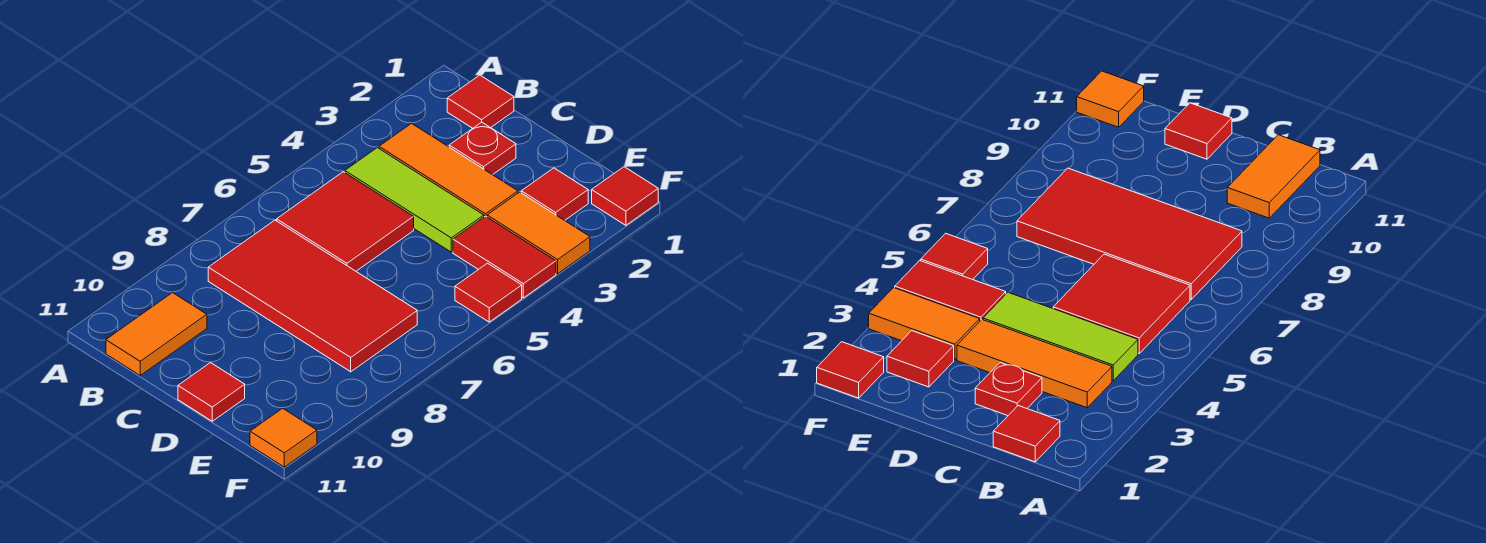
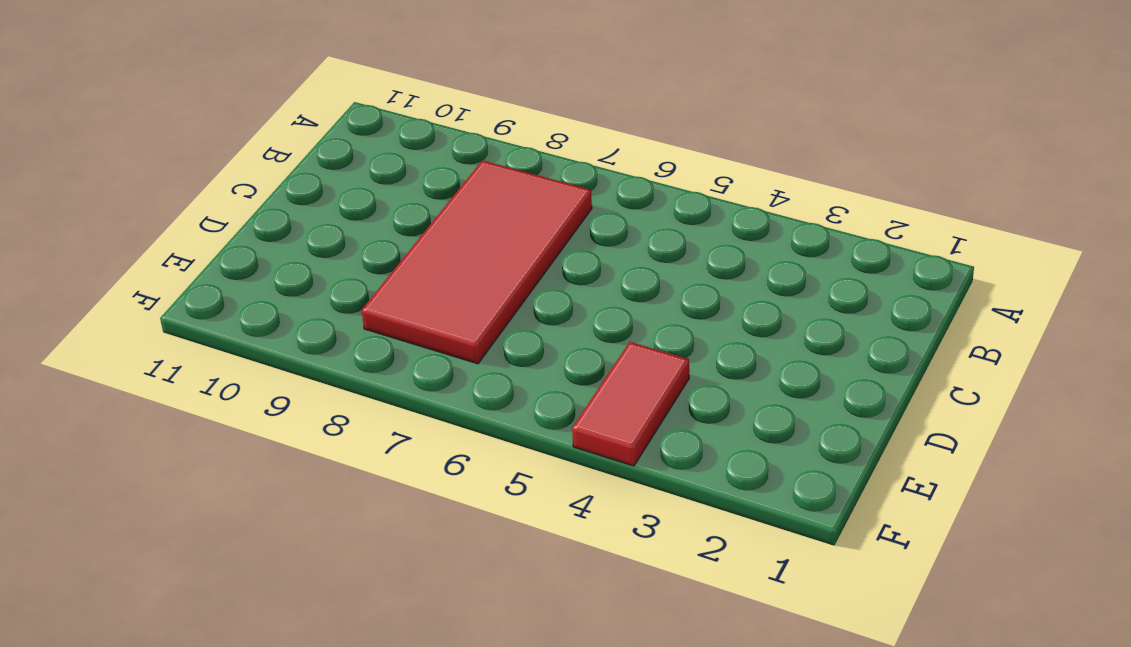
none -> red 1x1 tile [447,75,514,128]
none -> orange 1x3 tile [379,124,518,217]
none -> lime 1x3 tile [345,148,484,252]

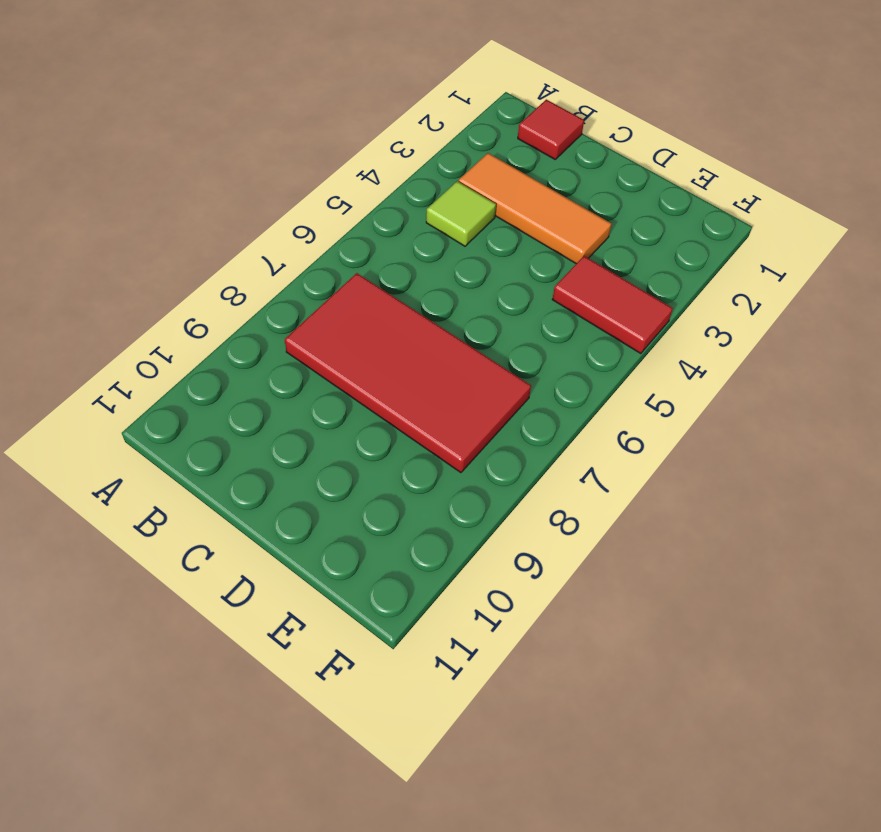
lime 1x1 tile [426,181,496,246] -> lime 1x3 tile [345,148,484,252]
none -> red 2x2 tile [277,172,414,271]
none -> orange 1x2 tile [106,293,207,375]
none -> red 1x1 plate [449,122,516,175]

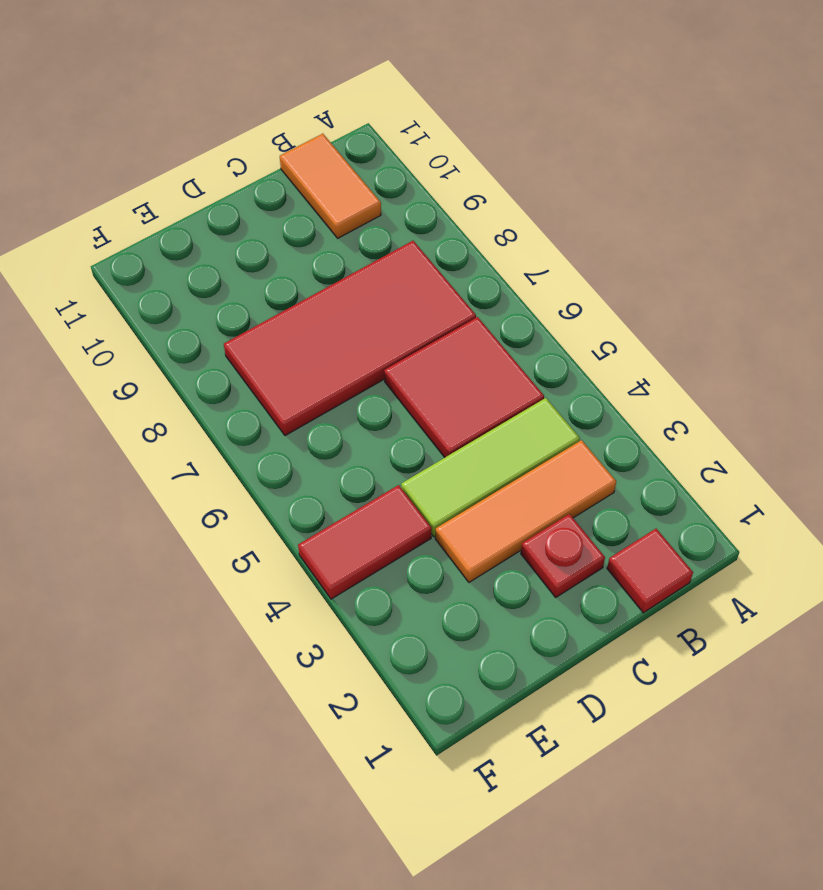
none -> red 1x1 tile [178,363,245,421]
none -> red 1x1 tile [521,168,588,220]
none -> orange 1x2 tile [487,192,590,274]

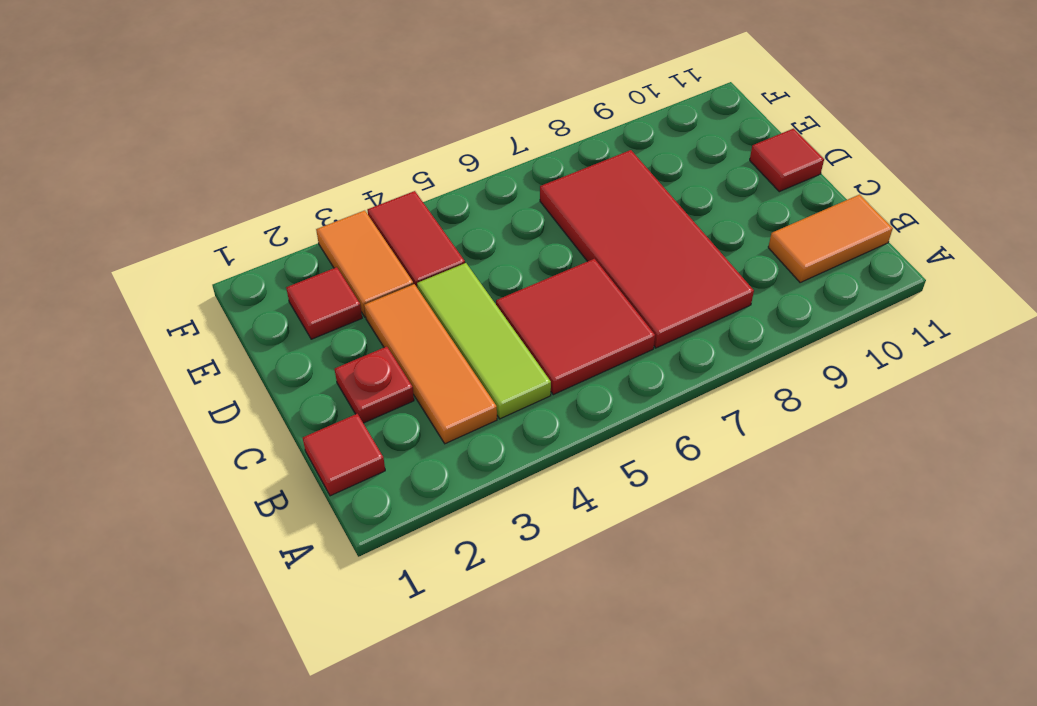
none -> red 1x1 tile [592,167,658,225]
none -> red 1x1 tile [455,263,522,322]
none -> orange 1x1 tile [250,408,317,467]

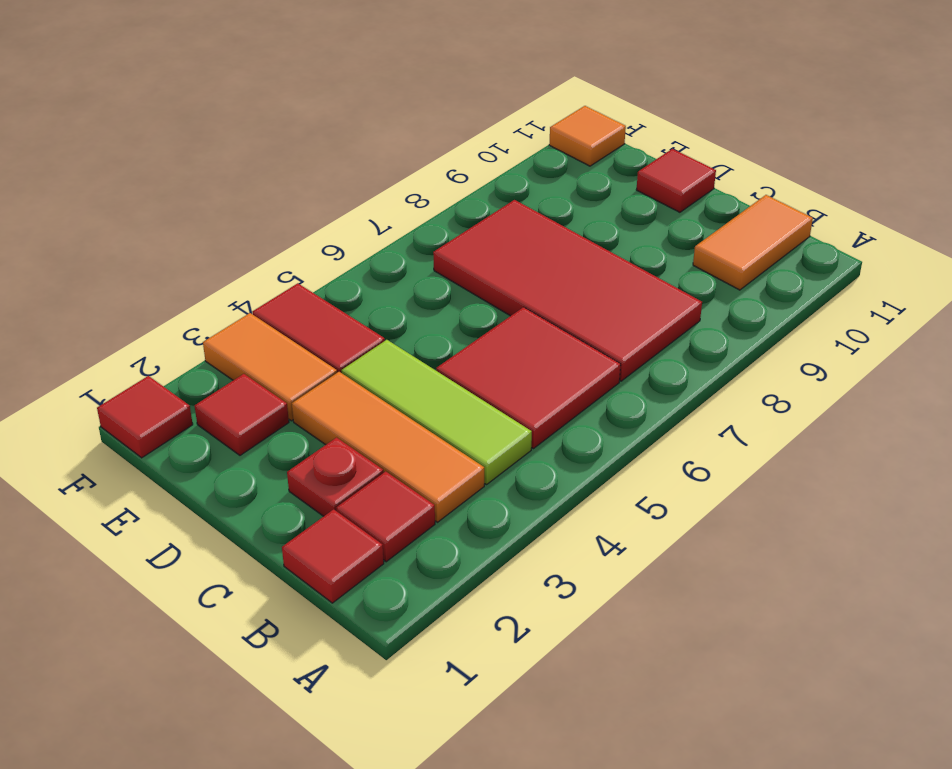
red 1x1 tile [336,471,435,562] -> red 1x1 tile moved to [455,263,522,322]

